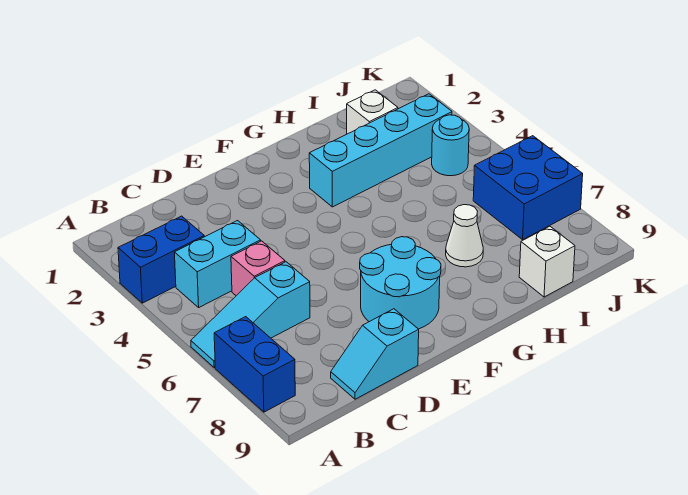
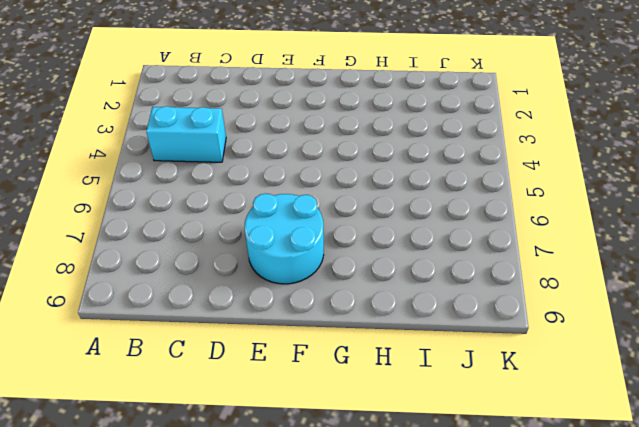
none -> blue 1x2 brick [118,216,204,303]
none -> cyan 1x3 slope [191,262,310,368]
none -> blue 1x2 brick [214,317,295,412]

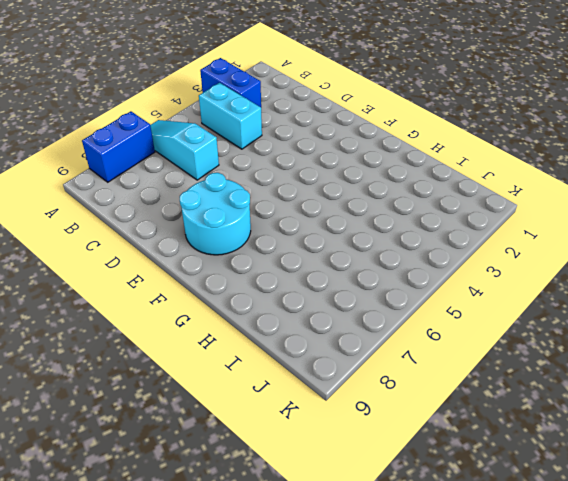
none -> pink 1x1 brick [231,241,285,296]
none -> cyan 1x2 slope [331,309,419,399]
none -> cyan 1x4 brick [309,94,452,207]

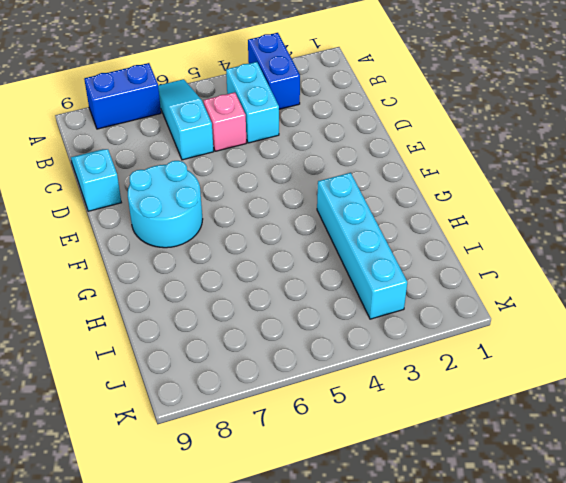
none -> white 1x1 cone [446,205,483,267]
none -> white 1x1 brick [347,90,398,134]
none -> white 1x1 brick [519,226,575,297]

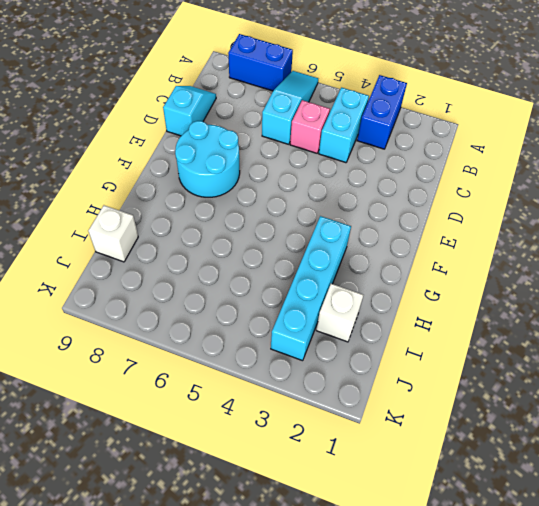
none -> white 1x1 cone [446,205,483,267]
none -> cyan 1x1 round brick [432,115,469,176]
none -> blue 2x2 brick [473,136,583,240]

